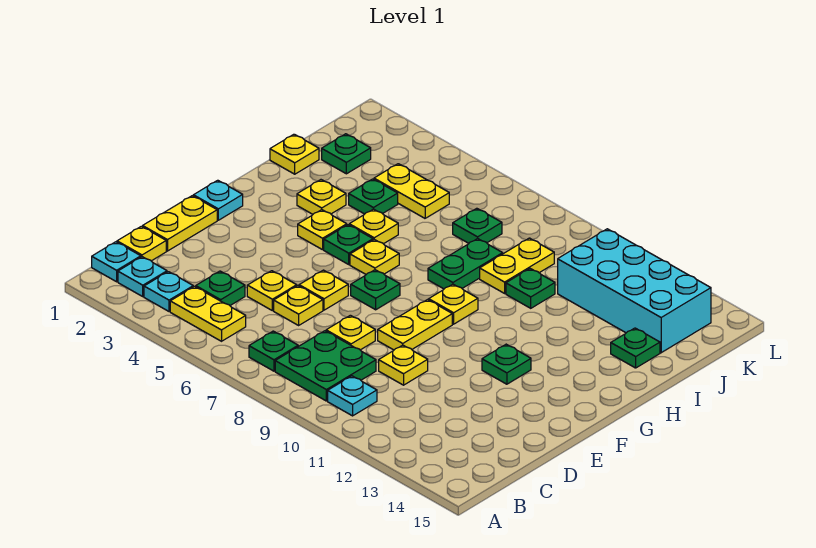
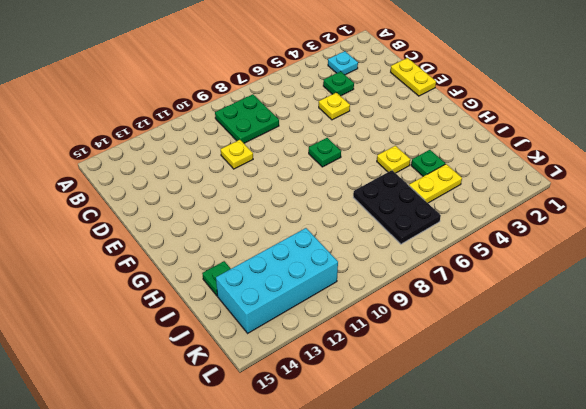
black 2x3 plate [353,170,441,244] -> green 1x1 plate [453,208,502,243]
none -> cyan 1x1 plate [92,242,141,282]
none -> cyan 1x1 plate [118,257,167,296]
none -> yellow 1x2 plate [170,286,246,341]
none -> green 1x1 plate [249,331,298,371]

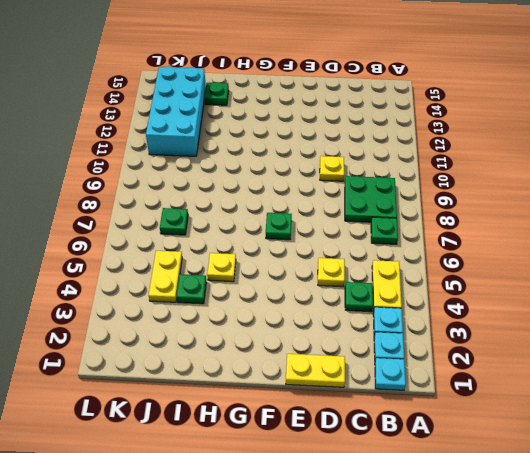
none -> cyan 1x1 plate [328,376,377,416]
none -> yellow 1x1 plate [117,226,166,261]
none -> yellow 1x1 plate [274,286,323,325]
none -> yellow 1x1 plate [326,315,375,350]

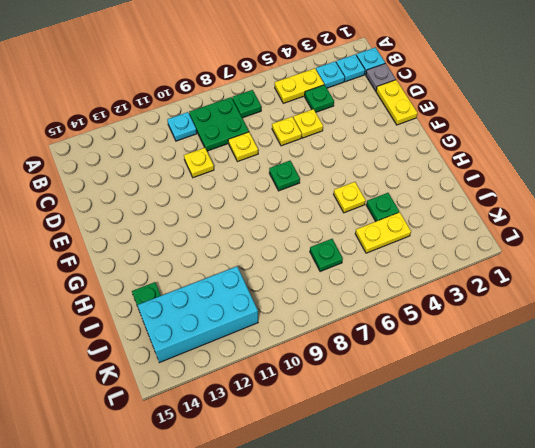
grey 1x1 plate [366,63,396,91] -> yellow 1x1 plate [117,226,166,261]
none -> yellow 1x1 plate [299,270,348,310]
none -> yellow 1x2 plate [378,300,452,350]
none -> cyan 1x1 plate [193,180,243,220]
none -> green 1x1 plate [482,344,531,384]

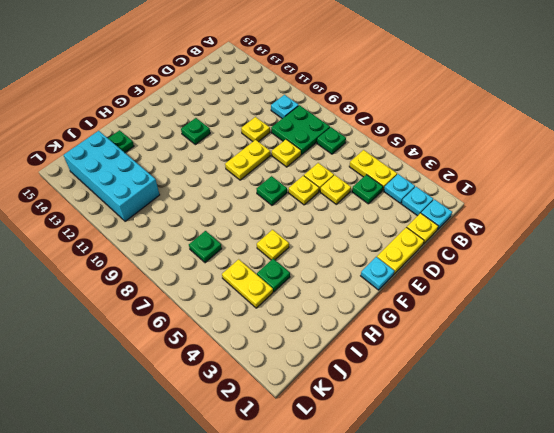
none -> yellow 1x1 plate [298,210,347,250]
none -> green 1x1 plate [324,225,373,264]
none -> yellow 1x1 plate [350,239,399,274]
none -> yellow 1x1 plate [429,284,478,324]

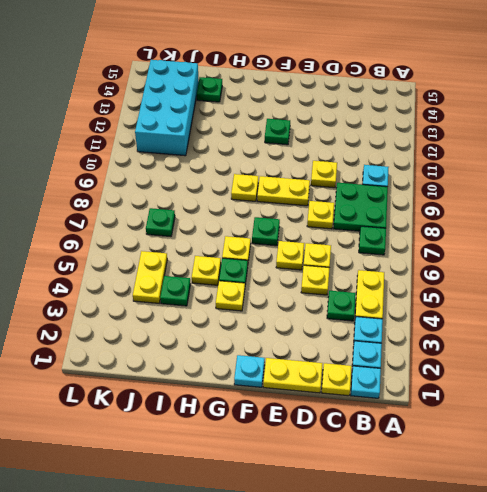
none -> yellow 1x1 plate [297,180,346,214]
none -> green 1x2 plate [428,239,503,289]
none -> yellow 1x1 plate [270,134,319,174]
none -> yellow 1x2 plate [480,238,554,293]

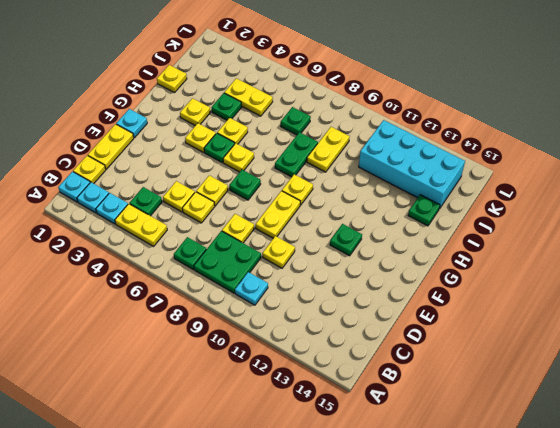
none -> green 1x1 plate [506,269,555,308]
none -> green 1x1 plate [322,134,371,174]

